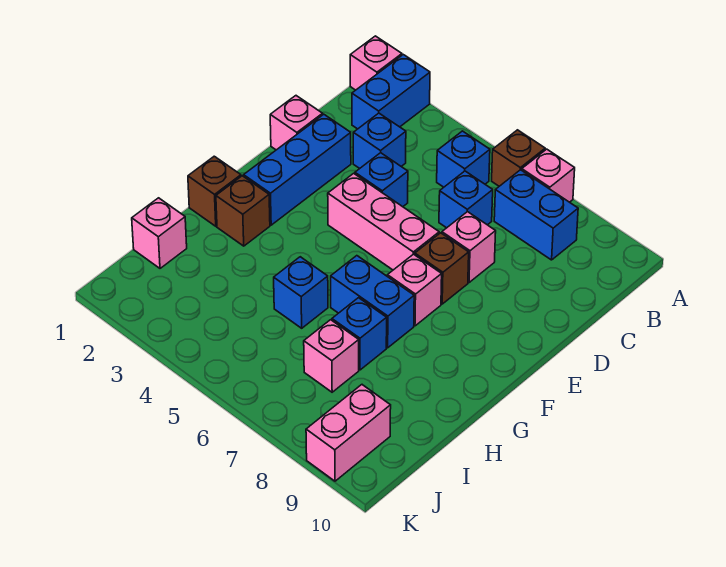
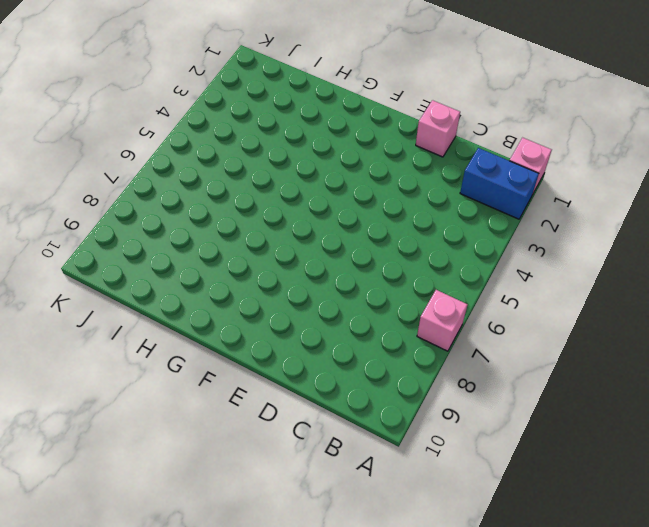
none -> brown 1x1 brick [492,130,545,186]
none -> blue 1x1 brick [437,131,490,187]
none -> blue 1x2 brick [494,170,578,260]

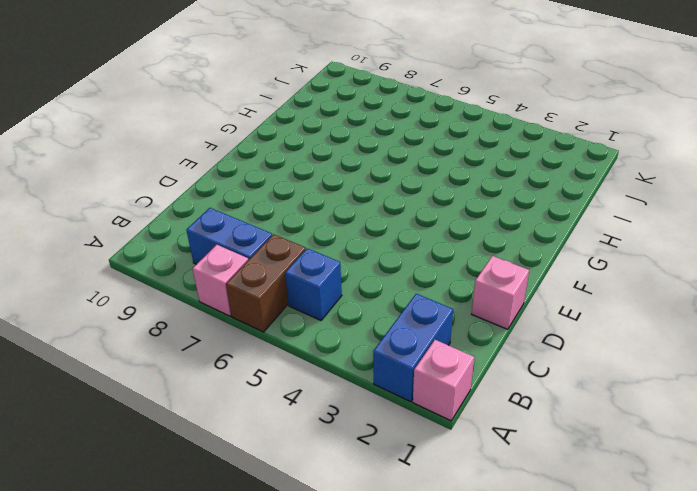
brown 1x2 brick [226,234,306,332] -> brown 1x1 brick [492,130,545,186]
none -> blue 1x1 brick [353,113,406,169]
none -> blue 1x1 brick [439,171,493,228]
none -> blue 1x3 brick [244,114,351,225]

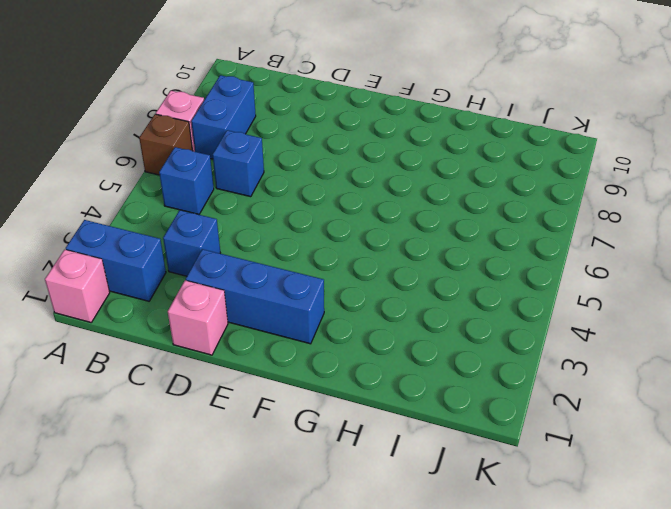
none -> blue 1x1 brick [355,153,408,207]
none -> pink 1x1 brick [442,212,496,283]
none -> pink 1x3 brick [328,173,439,270]

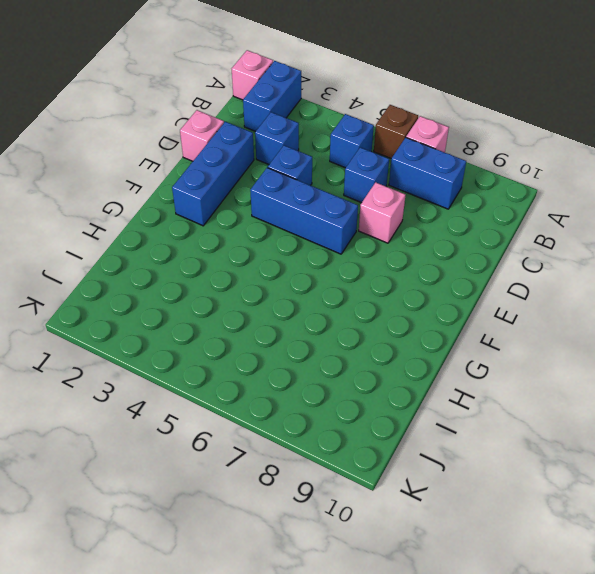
blue 1x3 brick [250,168,358,254] -> pink 1x3 brick [328,173,439,270]
none -> brown 1x1 brick [415,233,469,304]
none -> pink 1x1 brick [387,254,442,326]
none -> brown 1x1 brick [188,156,241,226]

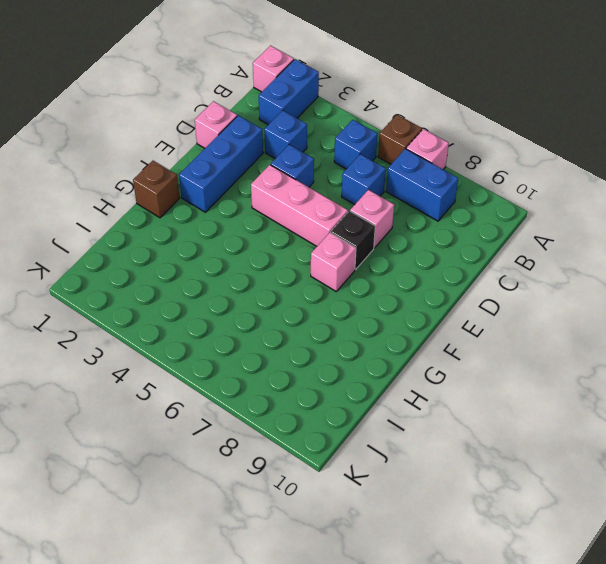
black 1x1 brick [331,211,375,269] -> brown 1x1 brick [415,233,469,304]
none -> brown 1x1 brick [216,176,270,246]
none -> blue 1x2 brick [331,256,414,348]
none -> blue 1x1 brick [274,257,328,328]

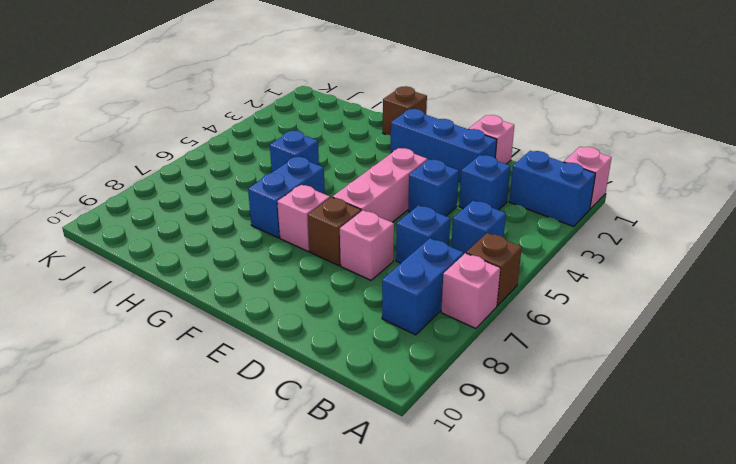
none -> brown 1x1 brick [216,176,270,246]
none -> blue 1x1 brick [332,298,387,370]
none -> pink 1x1 brick [132,198,187,268]

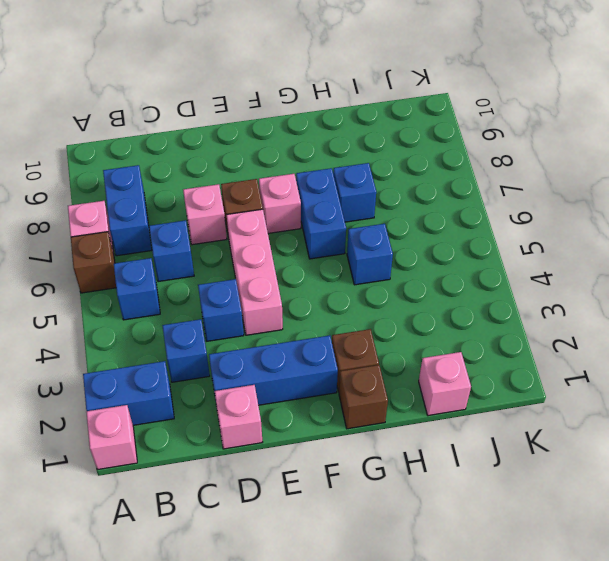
none -> pink 1x1 brick [304,320,359,392]
none -> pink 1x2 brick [306,385,391,481]

